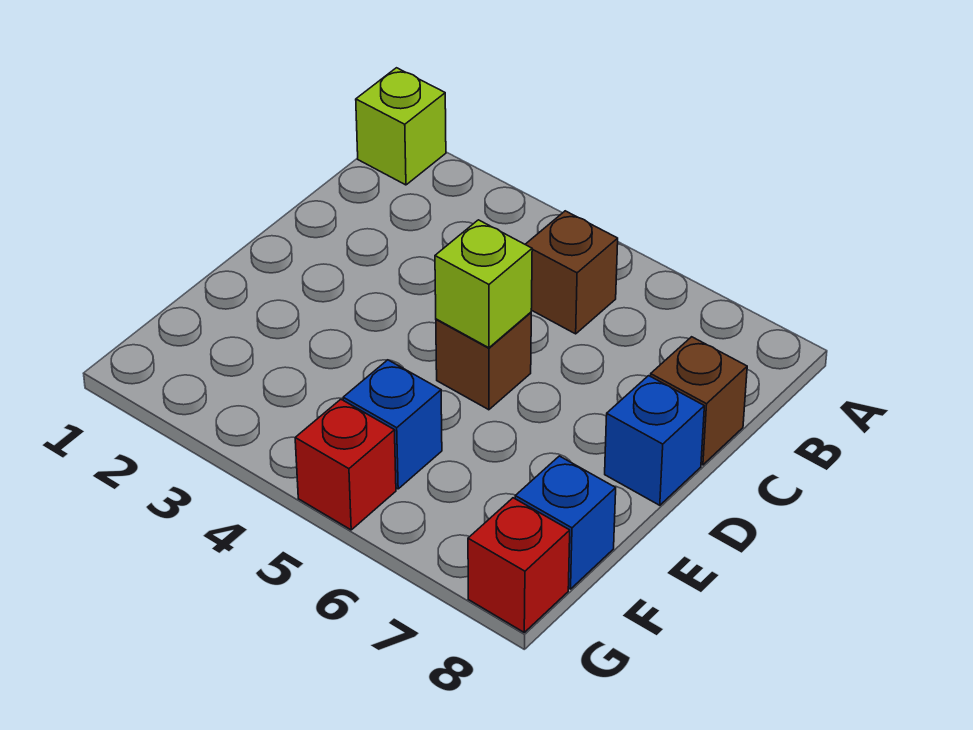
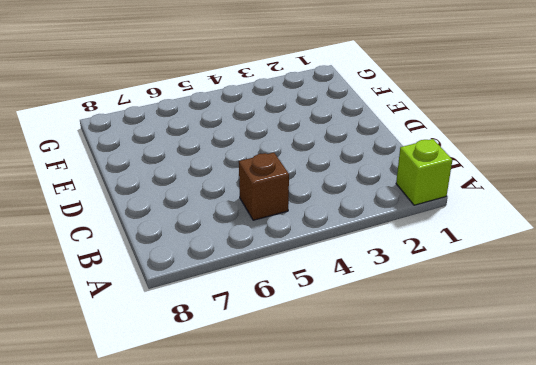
none -> brown 1x1 brick [651,337,747,465]
none -> brown 1x1 brick [436,312,531,410]

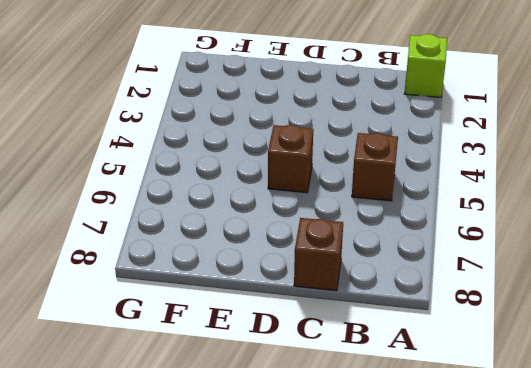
none -> blue 1x1 brick [605,376,704,505]
none -> blue 1x1 brick [343,360,442,489]

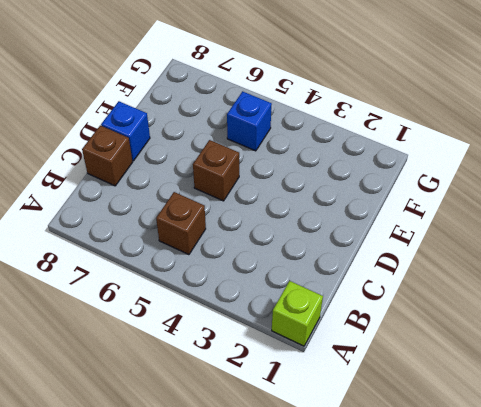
none -> blue 1x1 brick [515,456,616,589]
none -> red 1x1 brick [295,399,396,530]

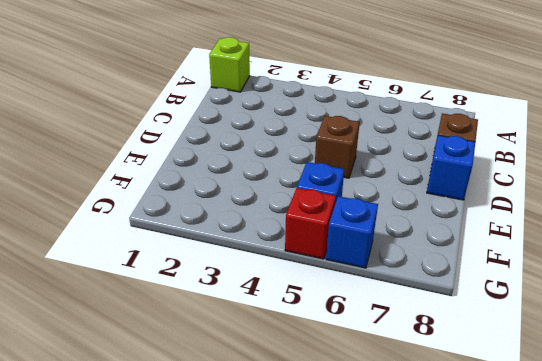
blue 1x1 brick [326,196,378,268] -> blue 1x1 brick moved to [515,456,616,589]
none -> brown 1x1 brick [525,211,618,334]
none -> red 1x1 brick [468,498,570,632]

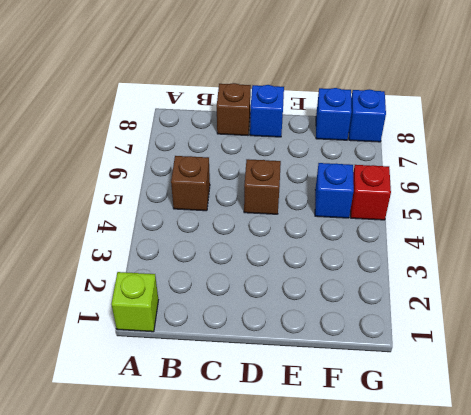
blue 1x1 brick [349,89,386,142] -> red 1x1 brick [468,498,570,632]
none -> lime 1x1 brick [435,220,532,348]

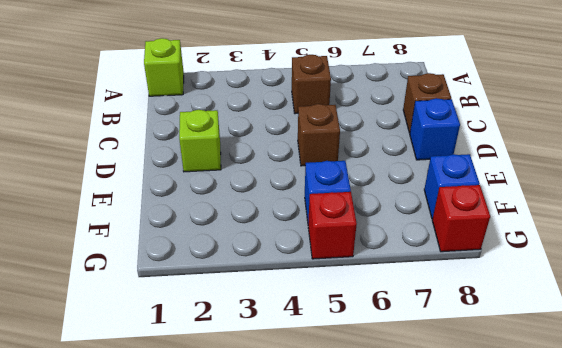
lime 1x1 brick [179,110,221,172] -> lime 1x1 brick moved to [435,220,532,348]

